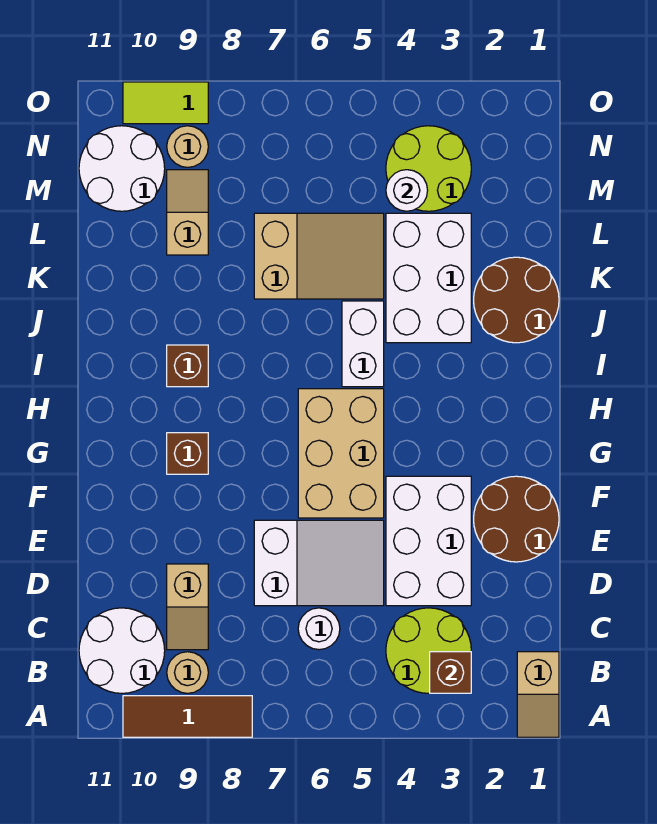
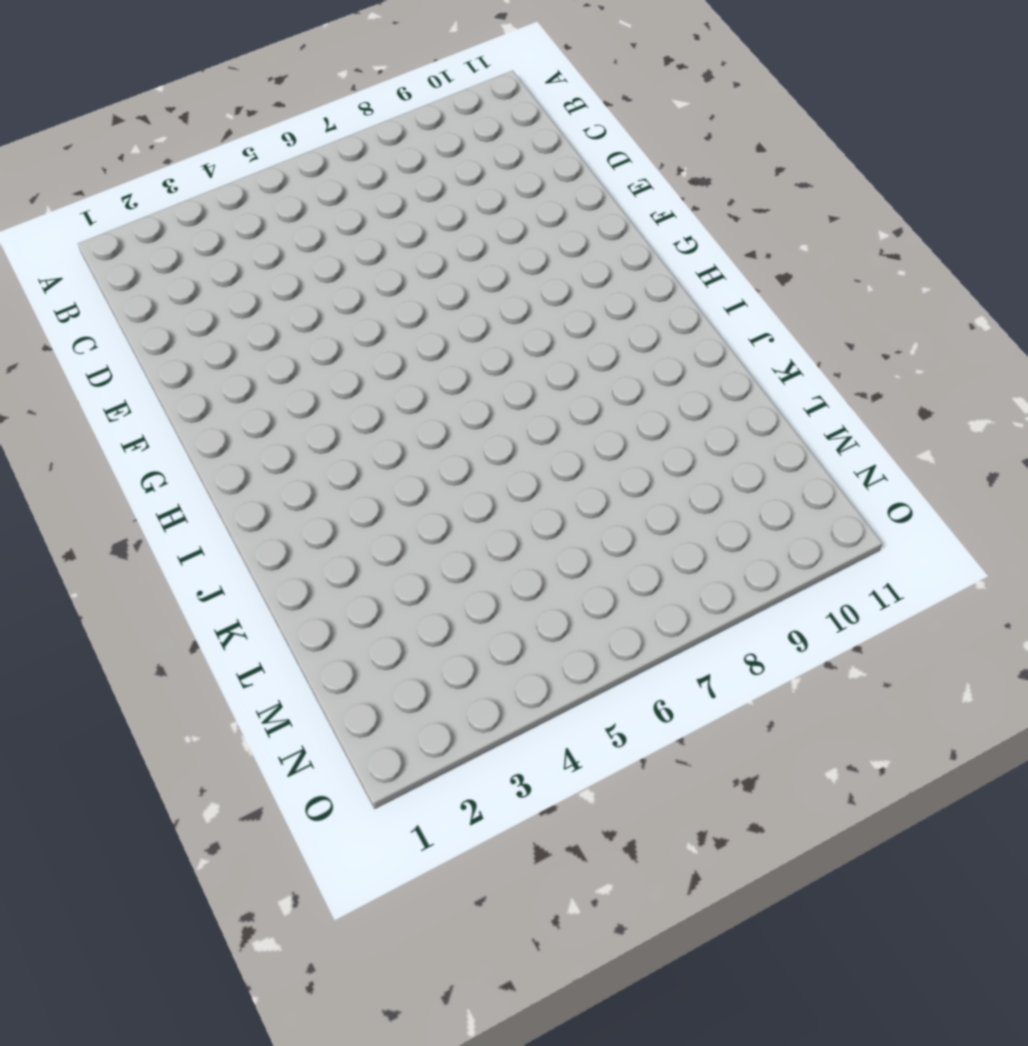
none -> tan 1x2 slope [517,652,559,737]
none -> brown 1x3 tile [123,696,252,737]
none -> lime 2x2 round brick [386,608,471,693]

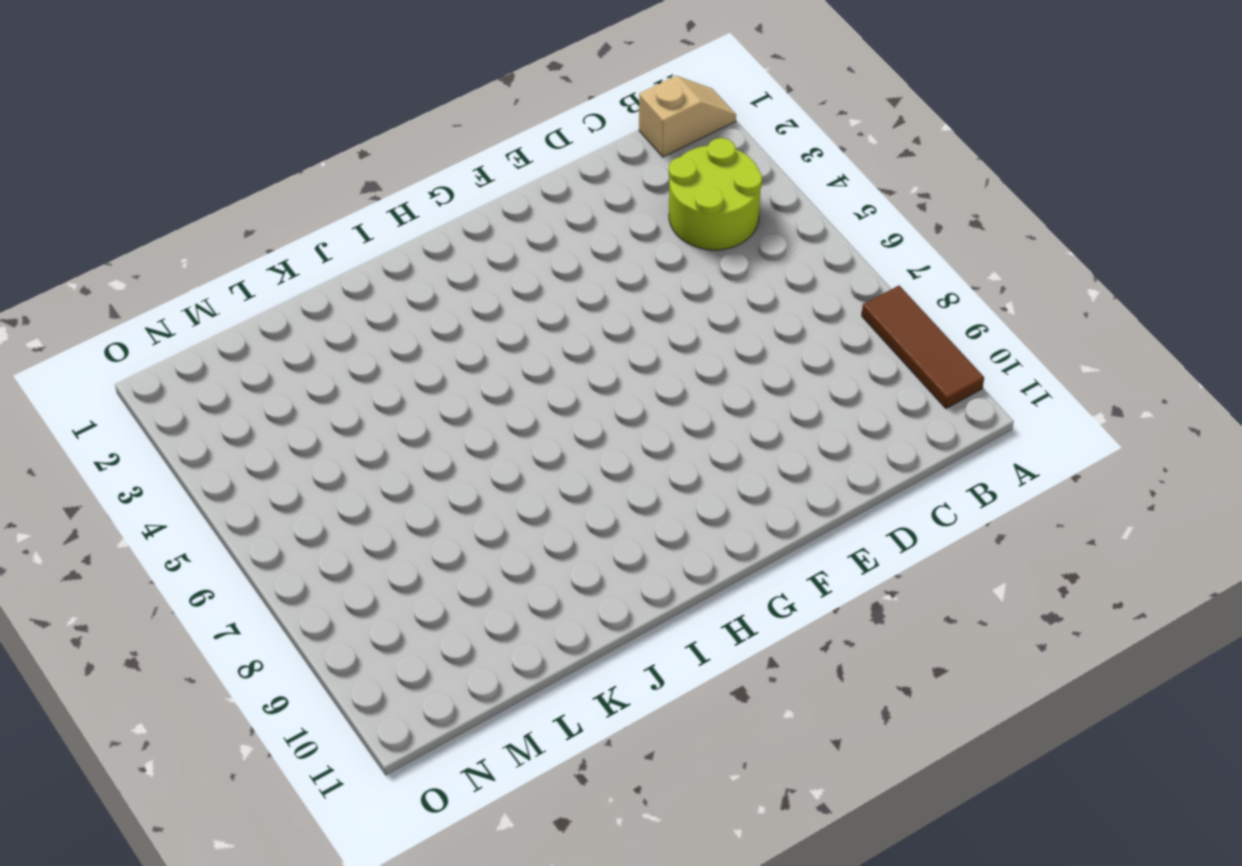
none -> tan 1x1 round brick [167,652,208,693]
none -> white 2x2 round brick [79,608,165,693]
none -> white 1x1 round brick [298,608,340,650]

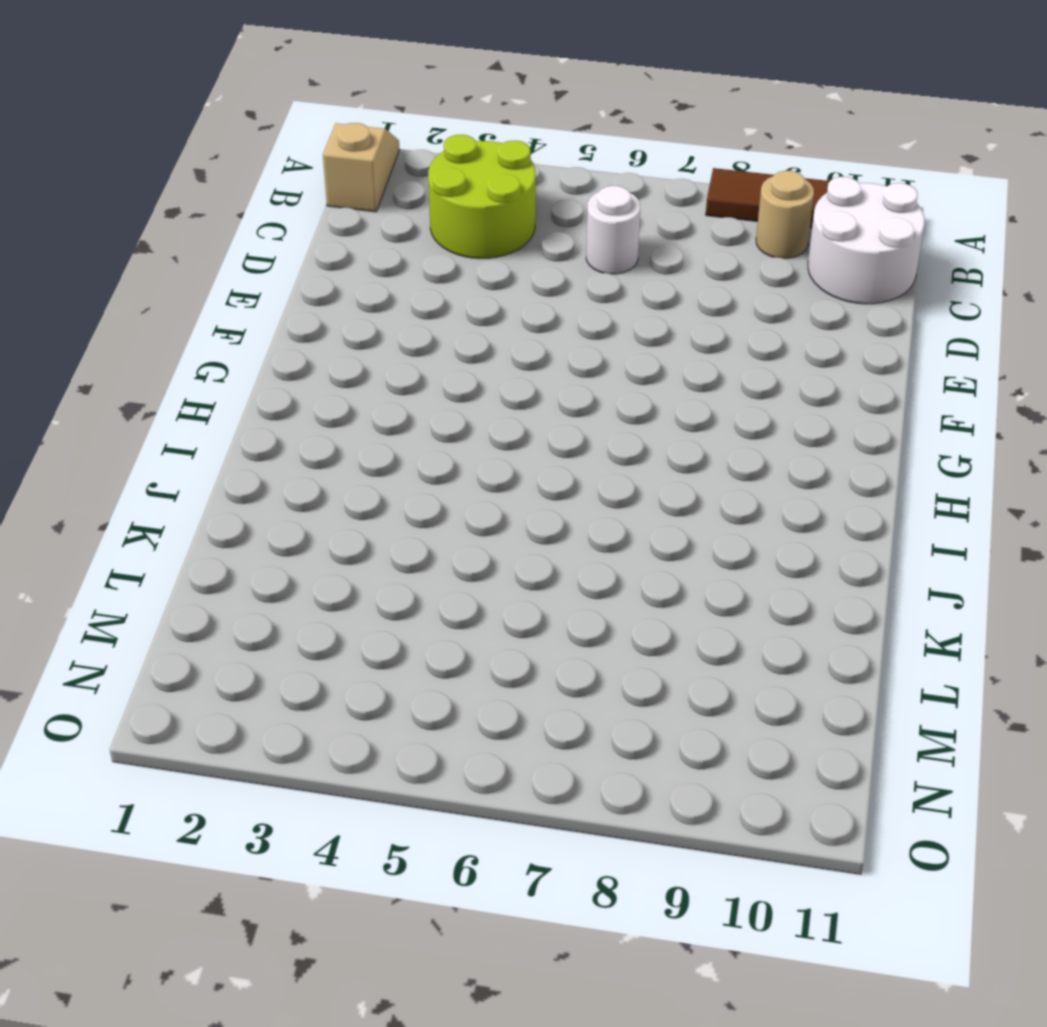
none -> tan 1x2 slope [167,564,208,650]
none -> white 2x3 brick [386,476,471,606]
none -> white 2x3 slope [254,520,384,606]

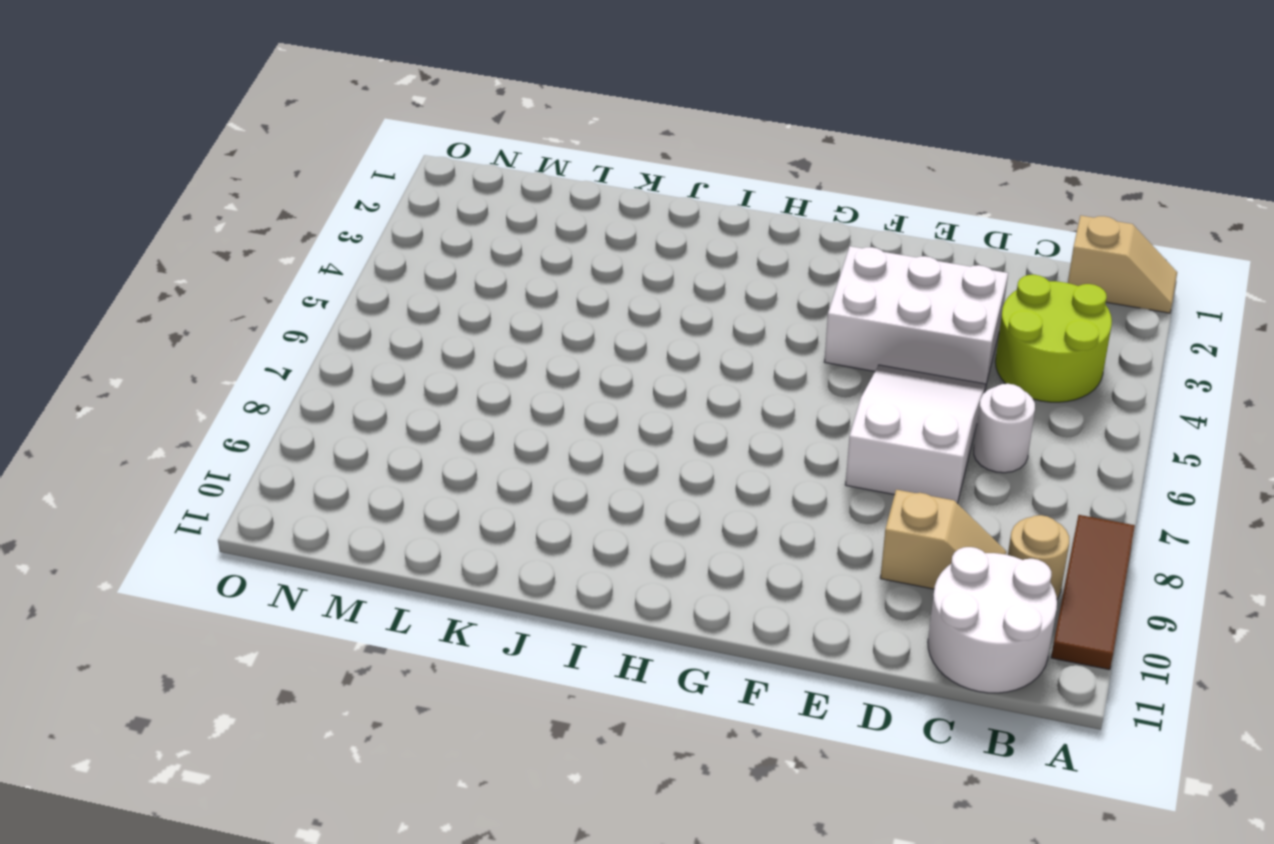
none -> brown 2x2 round brick [474,476,559,562]
none -> tan 2x3 brick [298,389,384,518]
none -> brown 1x1 brick [167,433,208,474]

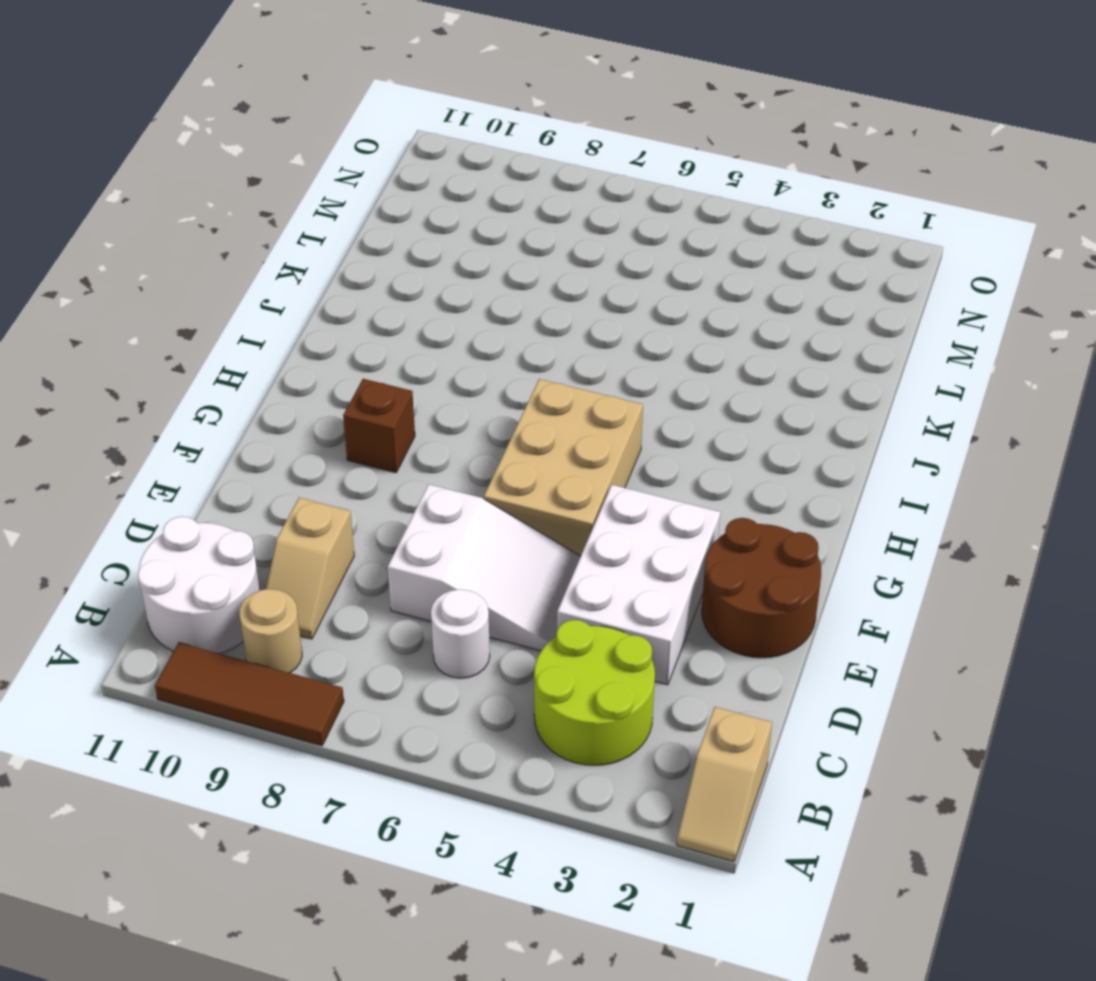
none -> white 1x2 brick [342,301,384,387]
none -> brown 1x1 brick [167,345,208,387]
none -> brown 2x2 round brick [474,257,559,343]

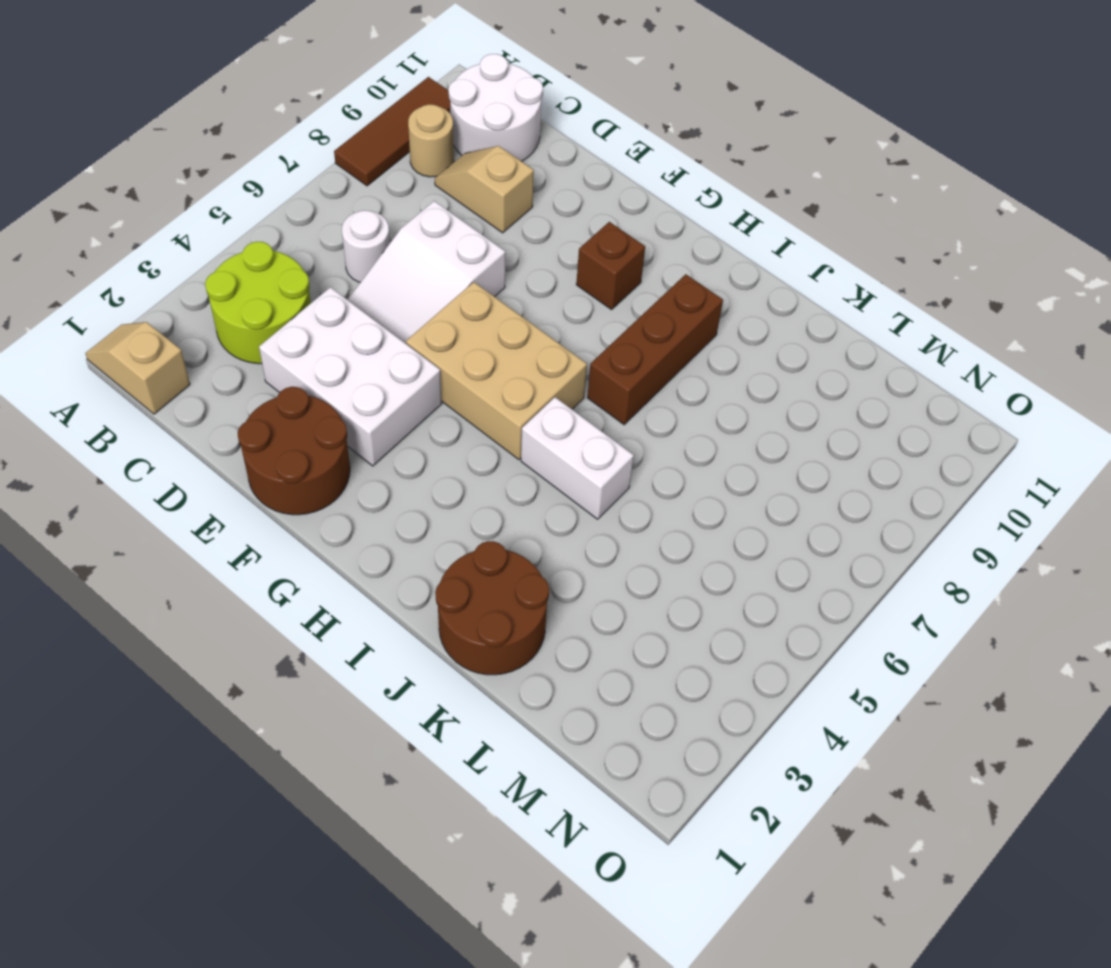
brown 1x3 brick [587,274,723,425] -> brown 1x1 brick [167,345,208,387]
none -> white 2x3 brick [386,213,471,343]
none -> tan 2x3 slope [254,213,384,299]
none -> tan 1x2 slope [167,170,208,255]

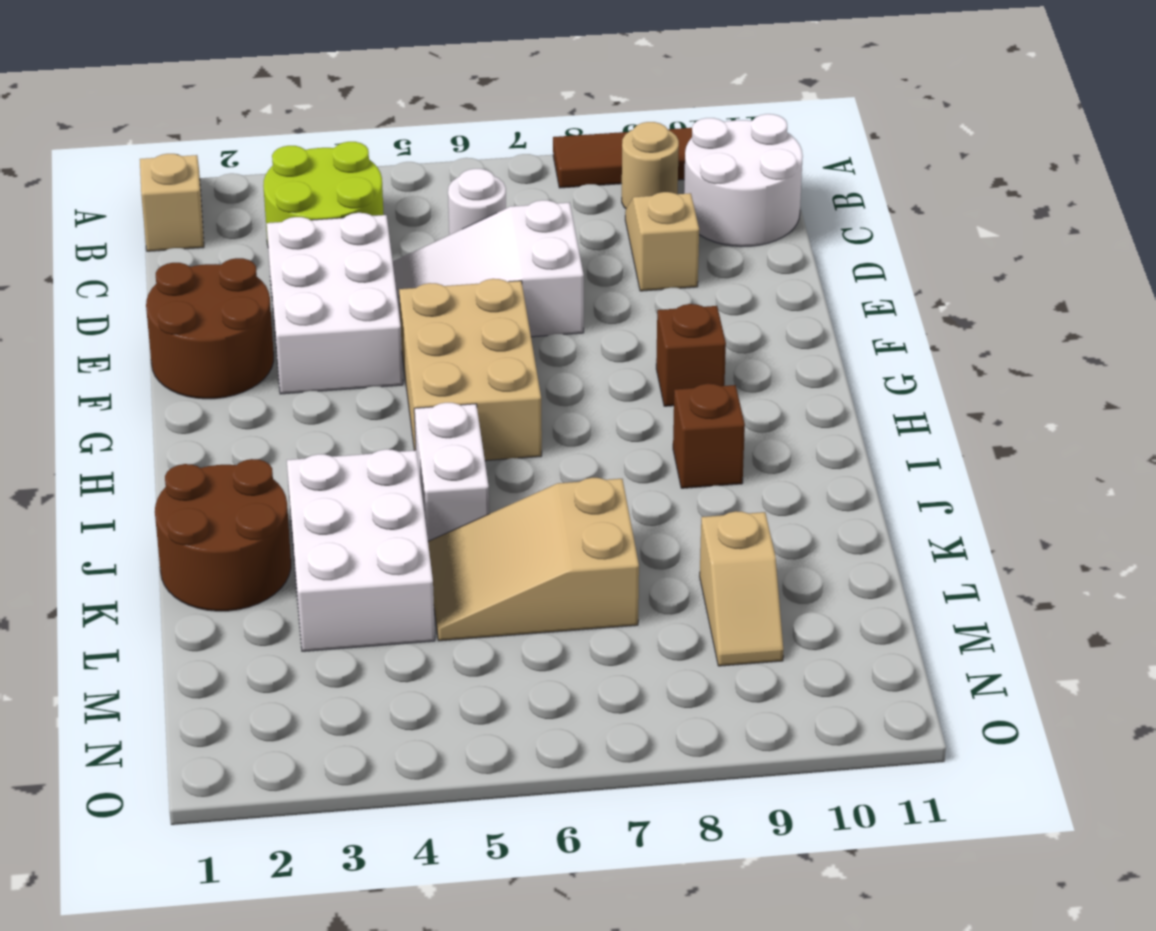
none -> lime 2x2 round brick [386,126,471,211]
none -> white 2x2 round brick [79,126,165,211]
none -> tan 1x1 round brick [167,126,208,167]

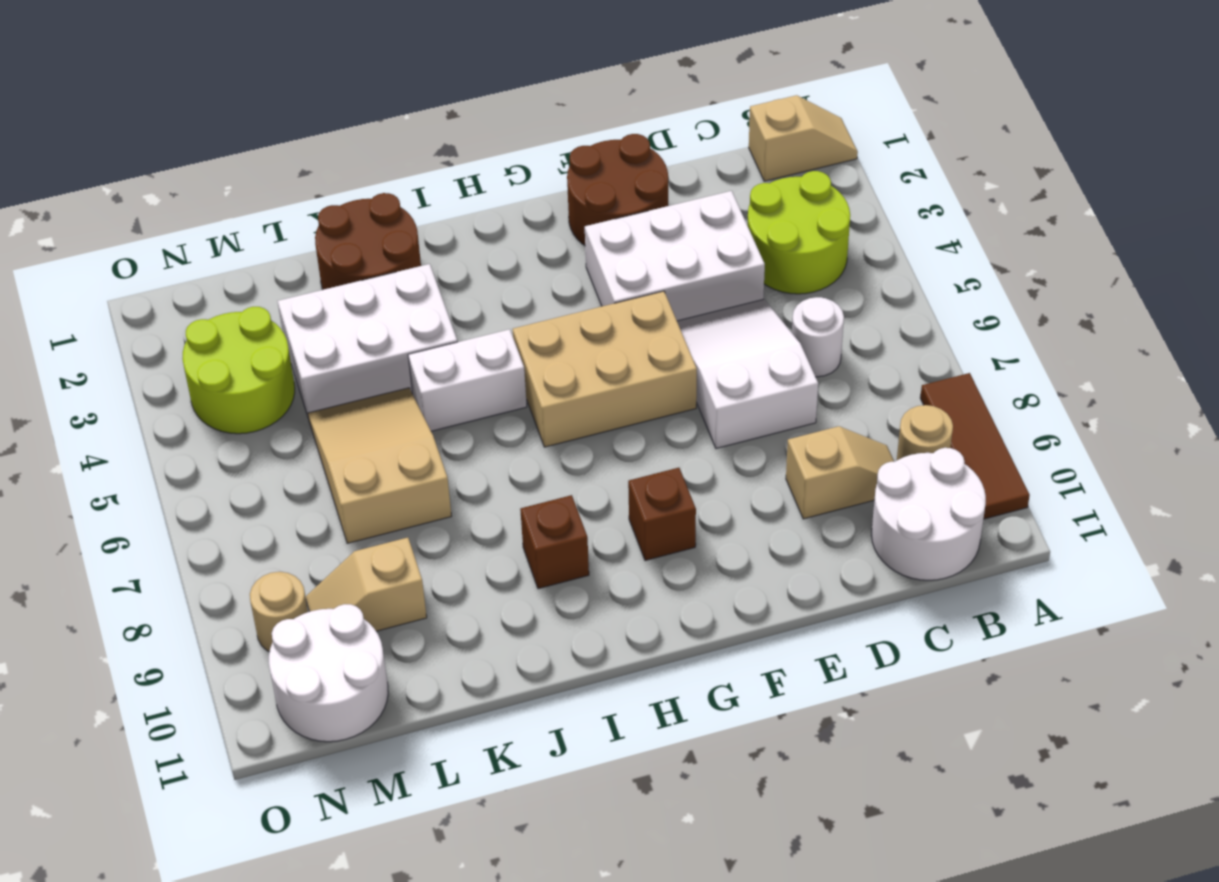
none -> lime 1x2 tile [123,82,208,124]
none -> brown 1x1 brick [430,652,471,693]
none -> white 1x1 round brick [386,170,428,211]

